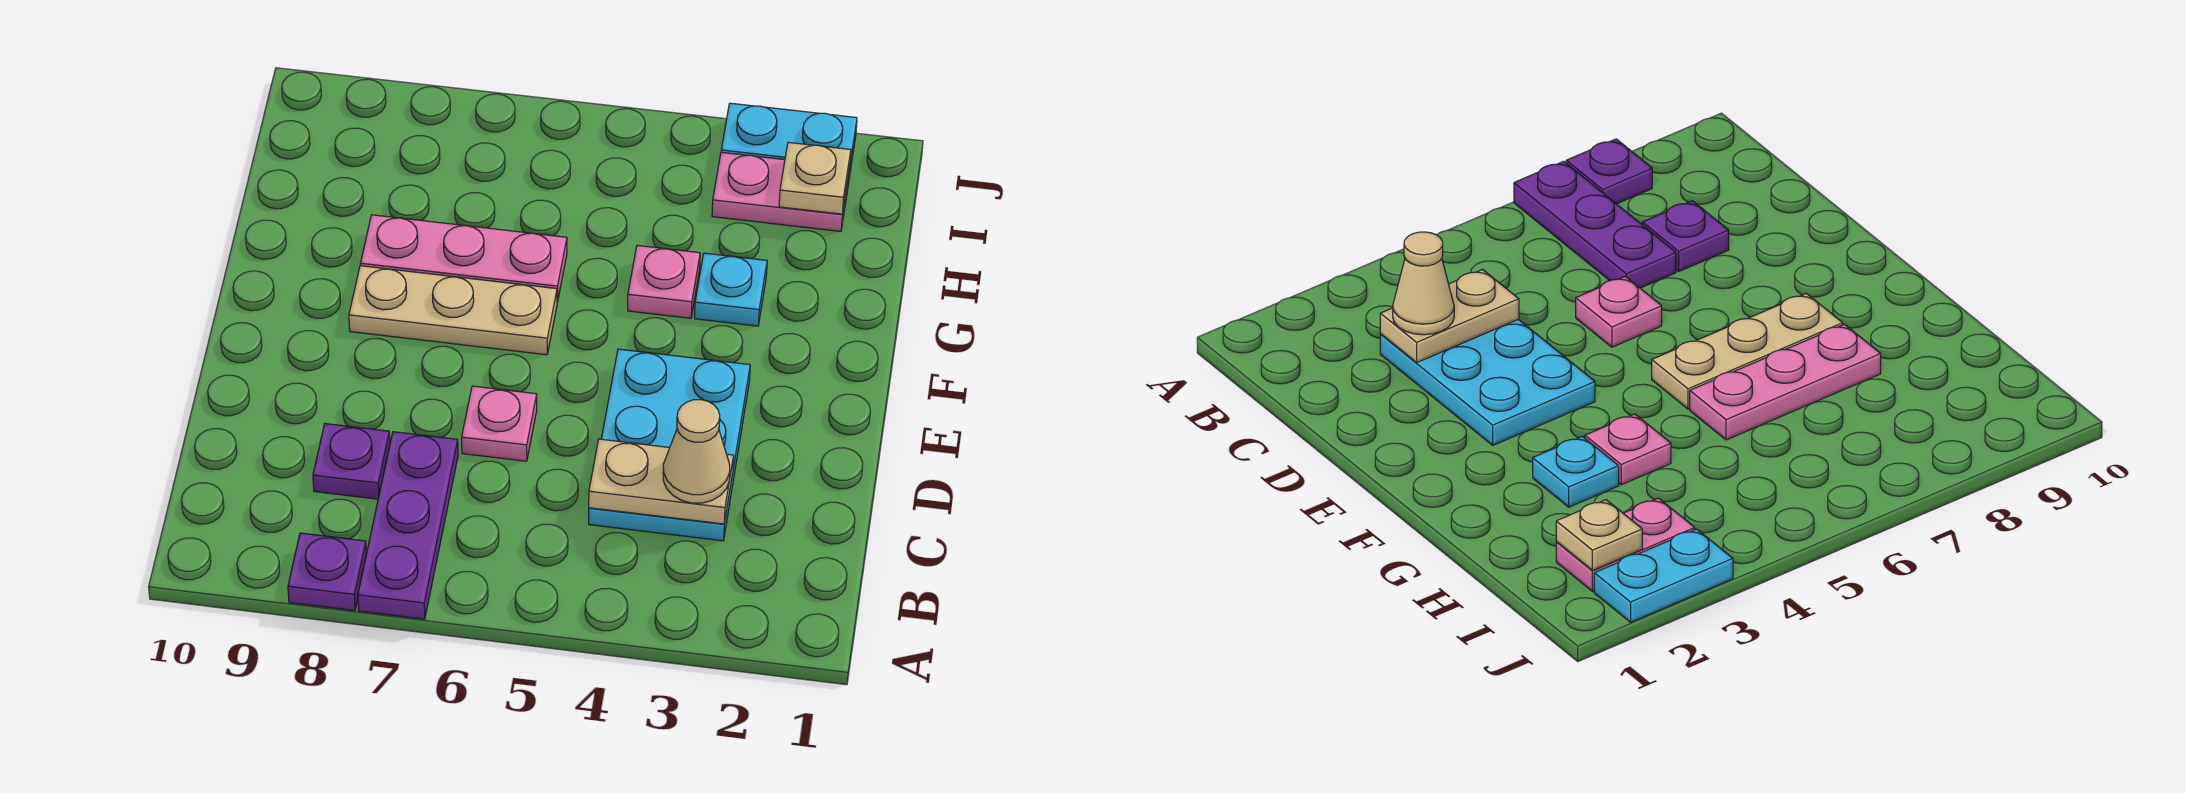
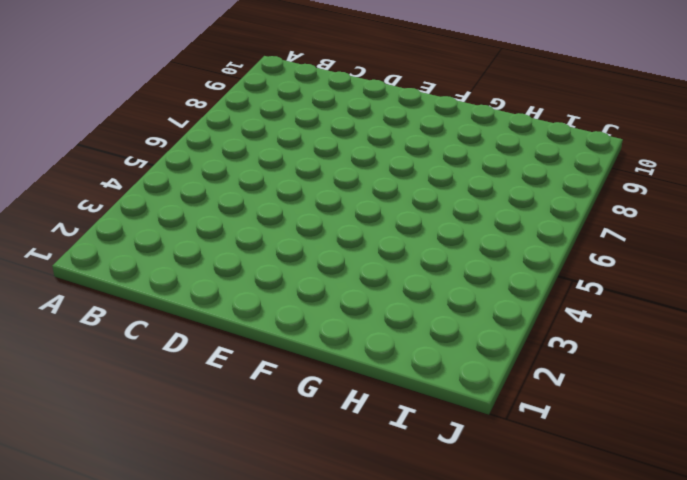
none -> purple 1x3 plate [358,432,458,619]
none -> purple 1x1 plate [288,533,366,611]
none -> cyan 2x3 plate [589,349,750,541]

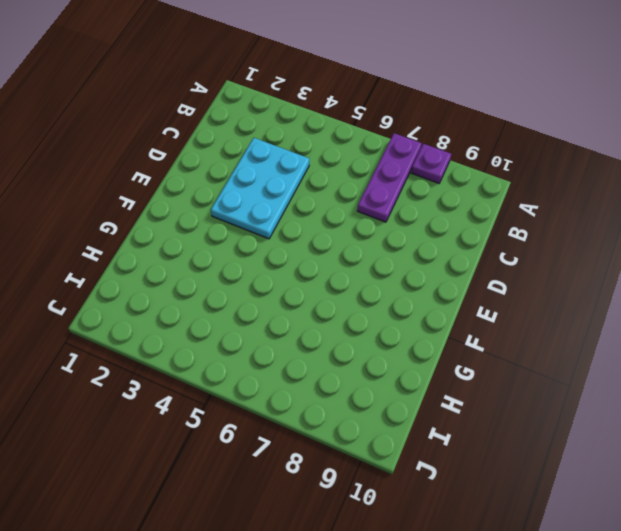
none -> purple 1x1 plate [313,424,390,499]
none -> pink 1x1 plate [462,386,537,461]
none -> tan 1x3 plate [349,266,557,355]

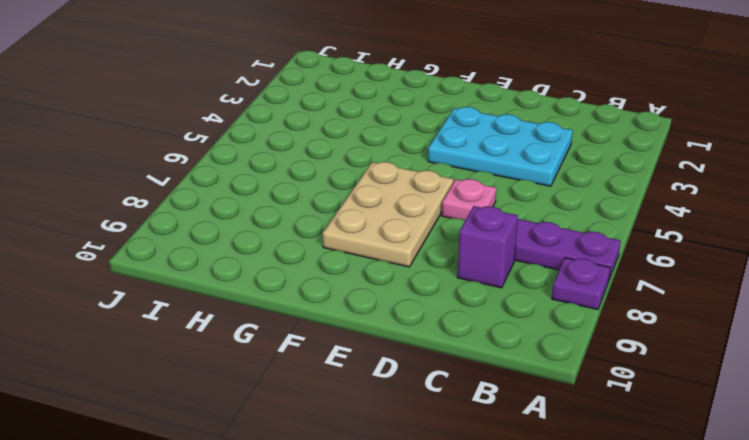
purple 1x1 brick [457,206,518,288] -> purple 1x1 plate [313,424,390,499]
tan 2x3 plate [323,162,453,267] -> tan 1x3 plate [349,266,557,355]
none -> cyan 1x1 plate [695,253,767,326]
none -> pink 1x1 plate [628,245,700,318]
none -> pink 1x3 plate [361,215,567,302]

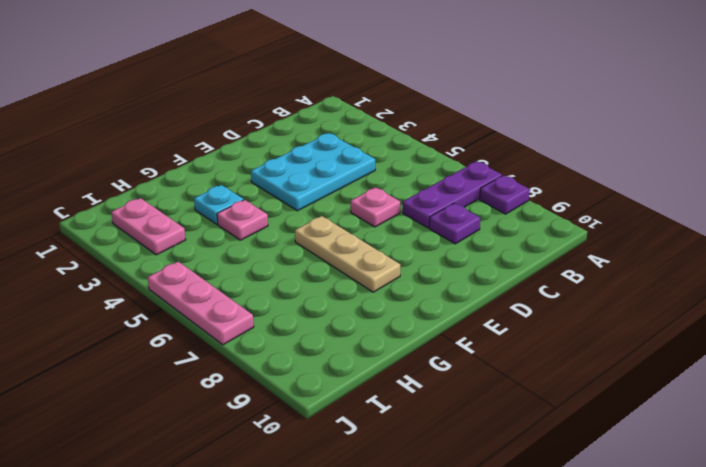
pink 1x3 plate [148,262,254,345] -> pink 1x3 plate moved to [361,215,567,302]
none -> cyan 1x2 plate [721,103,857,177]
none -> tan 1x2 plate [589,439,734,524]
none -> tan 1x1 plate [779,142,851,214]

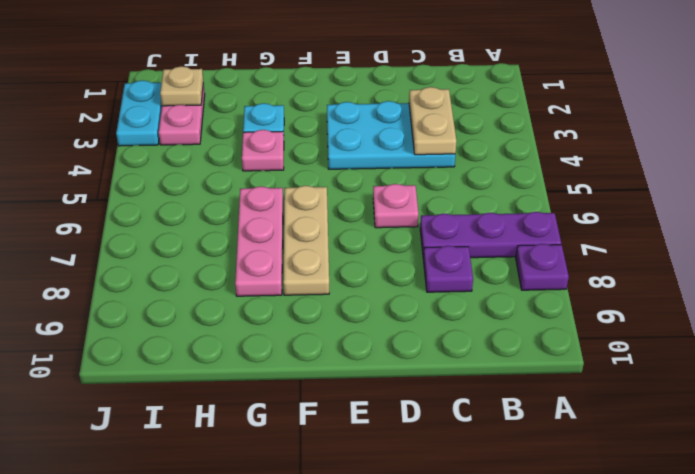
none -> tan 1x1 cone [663,400,730,503]

